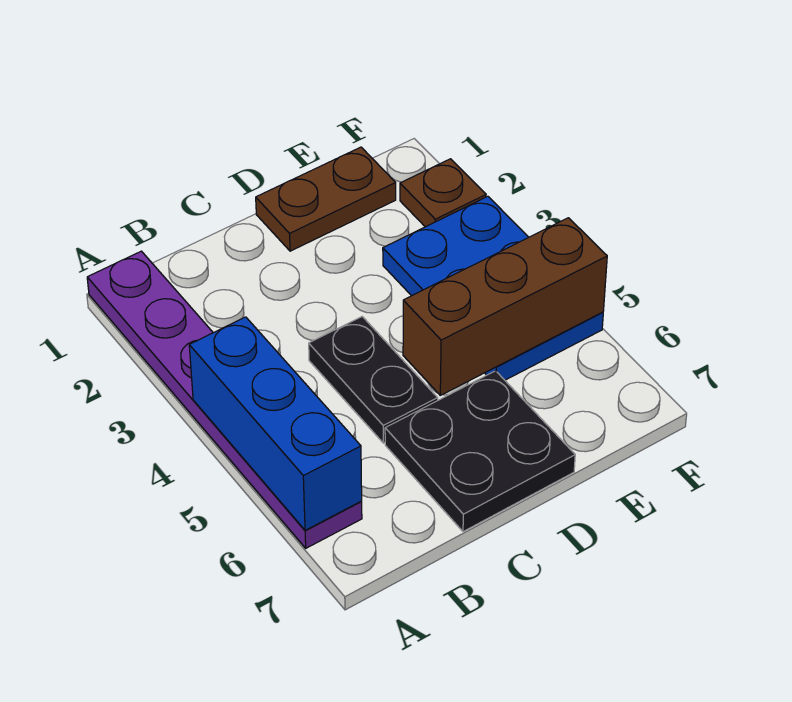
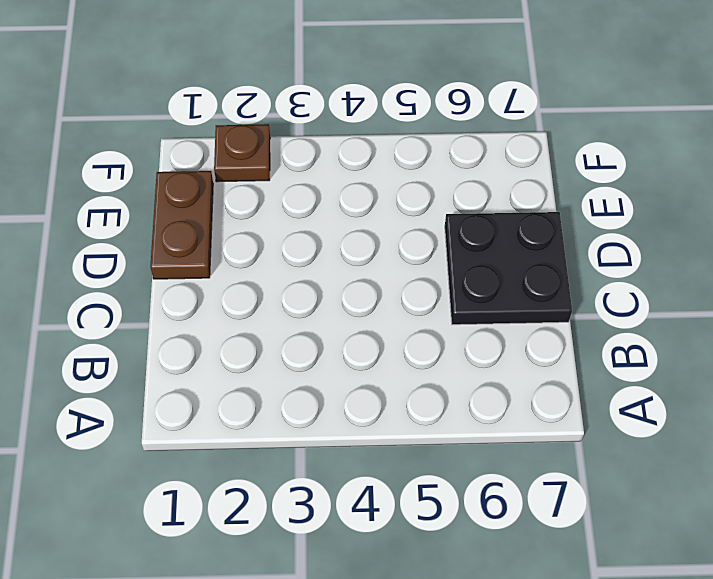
none -> purple 1x6 plate [87,251,362,548]
none -> black 1x2 plate [309,317,438,443]

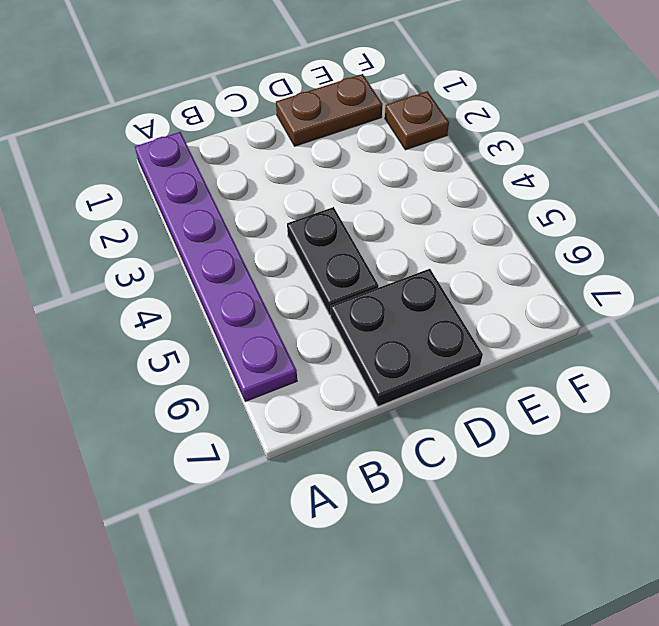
none -> blue 2x3 plate [383,196,603,380]
none -> blue 1x3 brick [189,317,362,530]

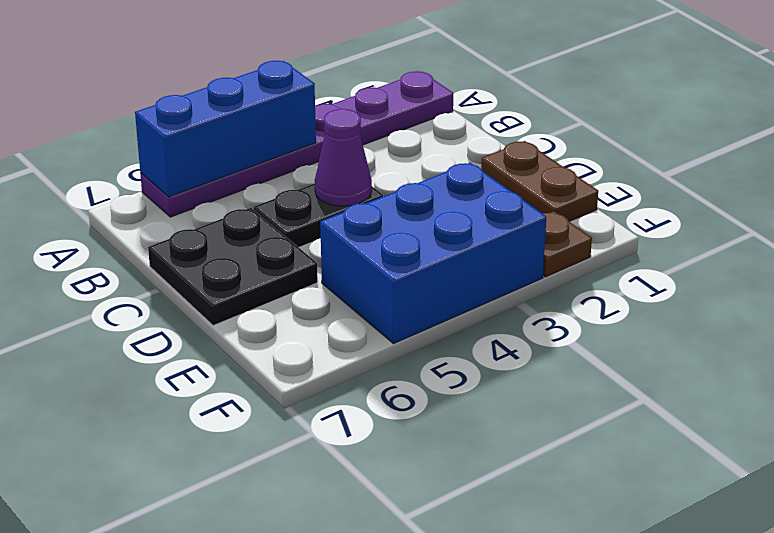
purple 1x1 cone [315,109,372,206] -> none
blue 2x3 brick [320,163,546,344] -> blue 2x3 plate [383,196,603,380]
none -> brown 1x3 brick [403,218,607,395]

